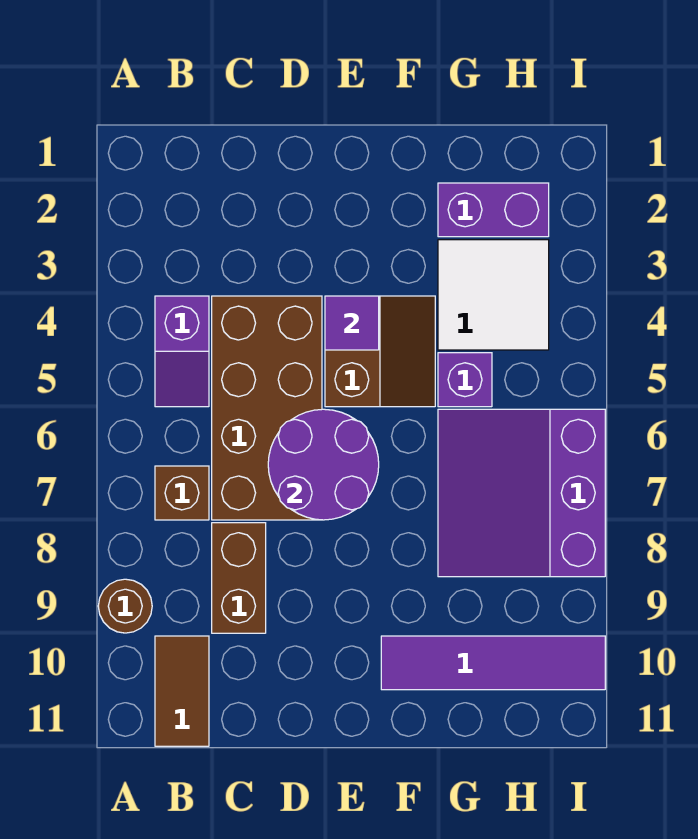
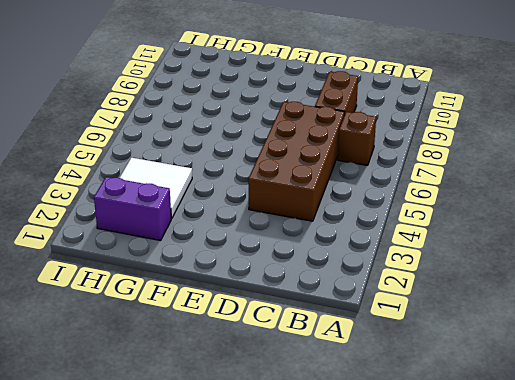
none -> brown 1x1 round brick [98,579,152,633]
none -> purple 1x2 slope [155,296,209,407]
none -> brown 1x2 tile [155,636,209,746]

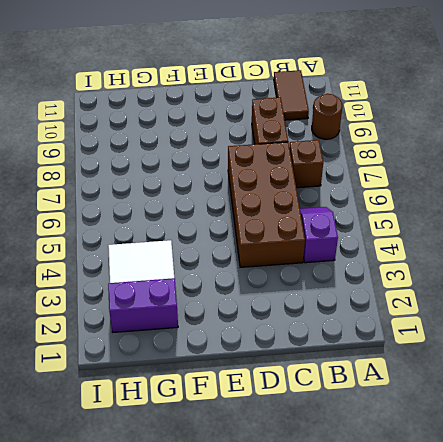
none -> brown 2x2 slope [325,296,435,407]
none -> purple 1x4 tile [381,636,605,690]
none -> purple 1x1 brick [438,353,492,407]

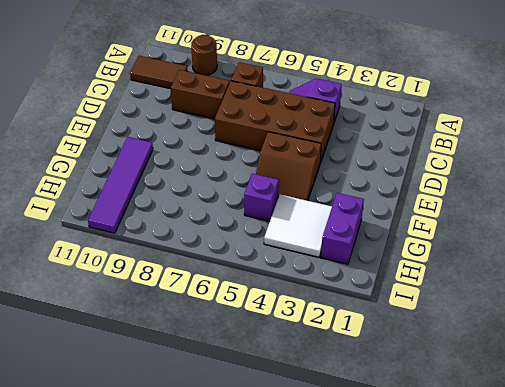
none -> purple 3x3 slope [438,409,605,577]
none -> purple 2x2 round brick [268,409,379,520]
none -> purple 1x1 tile [325,296,379,350]

